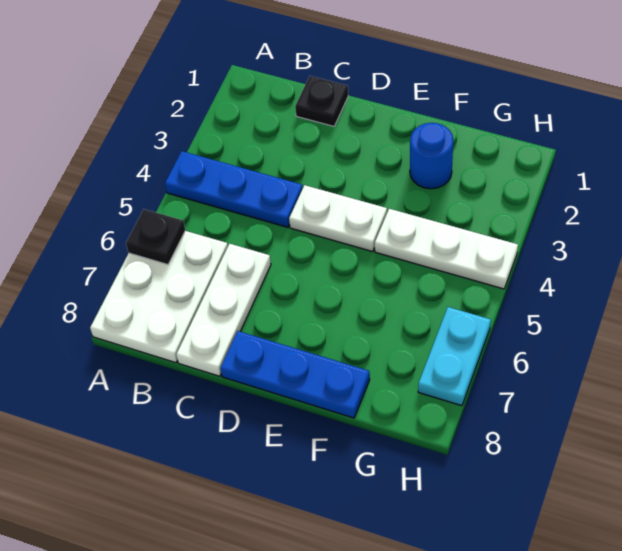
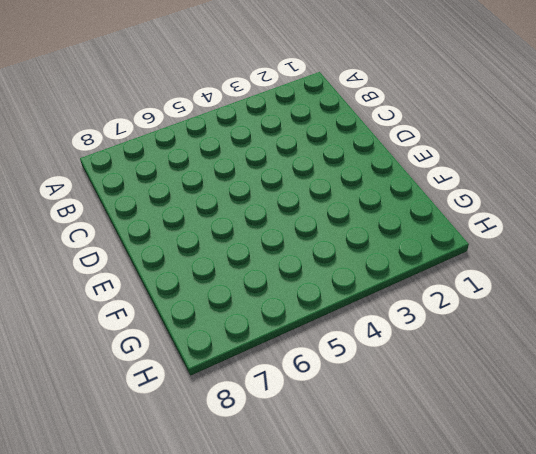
none -> blue 1x3 plate [165,151,303,227]
none -> white 2x3 plate [90,231,228,363]

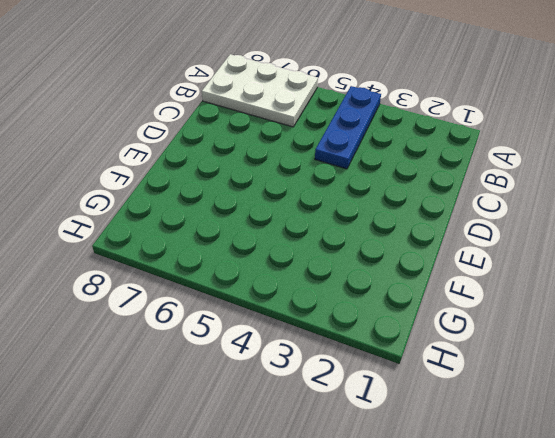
none -> black 1x1 plate [295,76,348,126]
none -> white 1x3 plate [176,244,271,376]

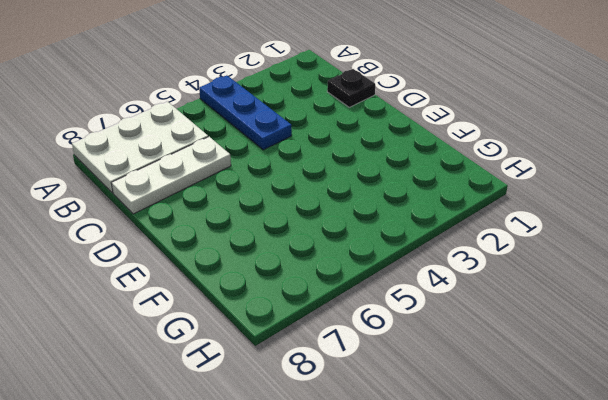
none -> white 1x2 plate [289,185,387,252]
none -> blue 1x3 plate [220,331,370,418]

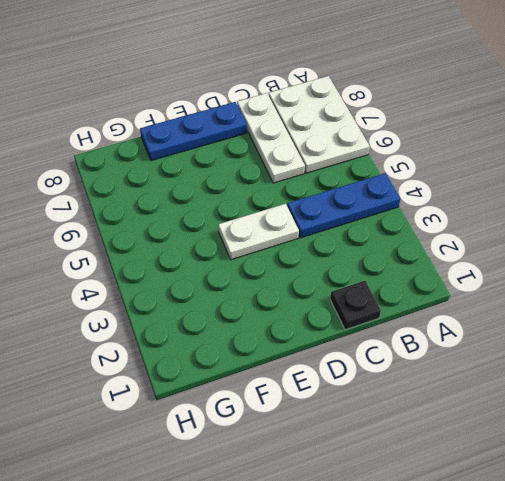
none -> blue 1x1 round brick [410,123,453,189]
none -> white 1x3 plate [375,209,518,289]

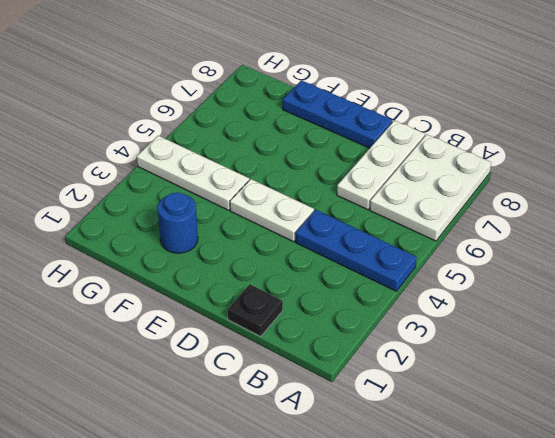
none -> cyan 1x2 plate [418,307,491,406]
none -> black 1x1 plate [126,209,185,265]

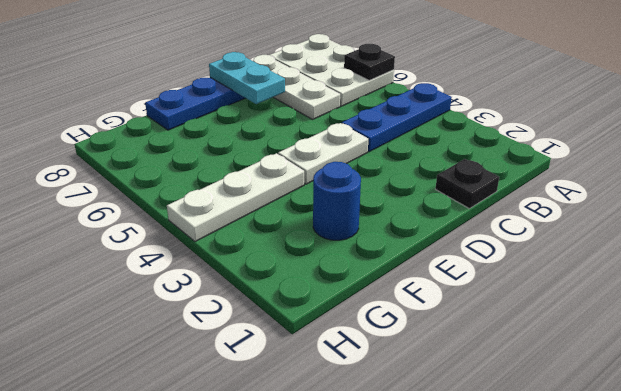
cyan 1x2 plate [209,52,285,104] -> cyan 1x2 plate moved to [418,307,491,406]

